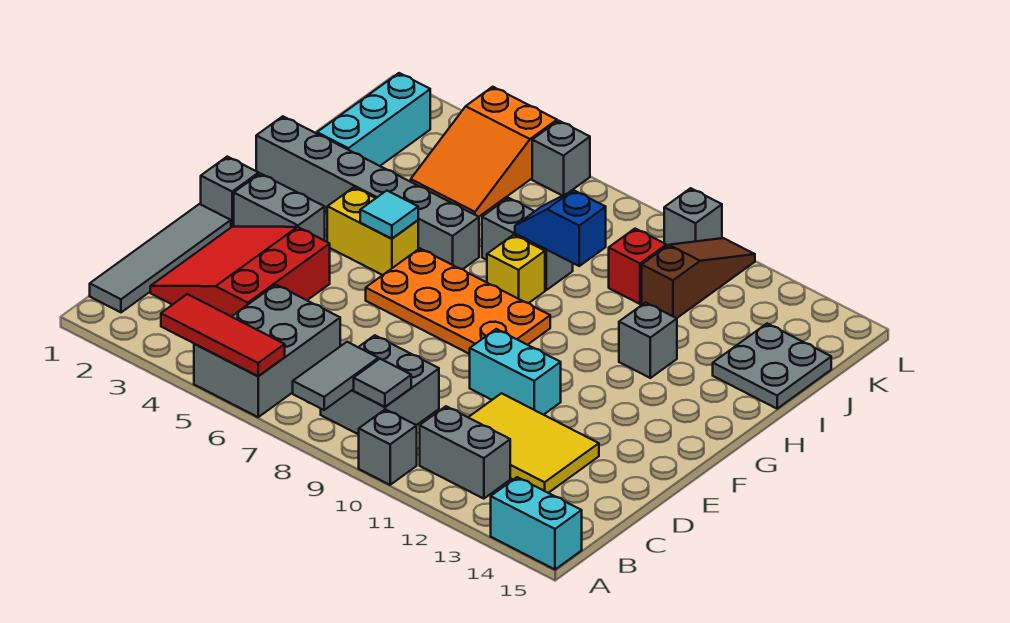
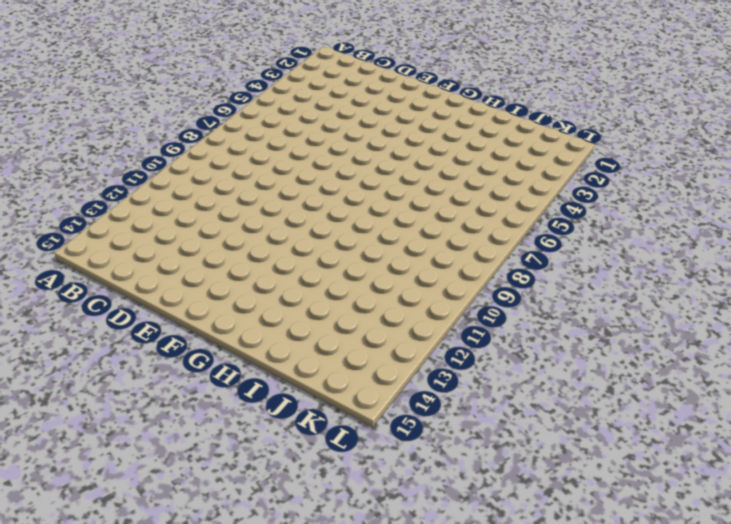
none -> grey 2x3 brick [194,285,340,417]
none -> grey 1x1 brick [359,409,417,485]
none -> cyan 1x2 brick [491,477,582,569]

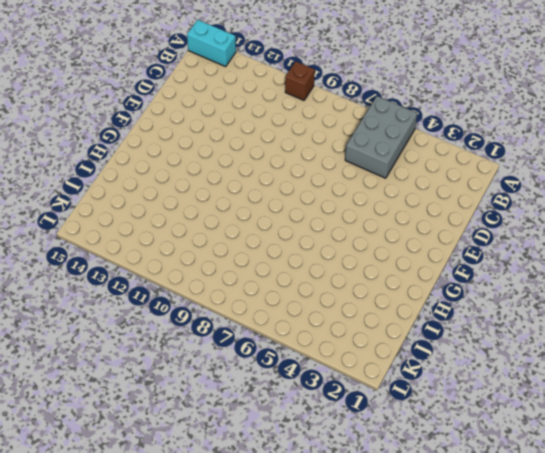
brown 1x1 brick [285,62,315,100] -> grey 1x1 brick [359,409,417,485]
none -> grey 1x4 tile [90,204,231,312]
none -> grey 2x2 brick [321,335,439,435]
none -> grey 1x2 brick [420,406,510,499]

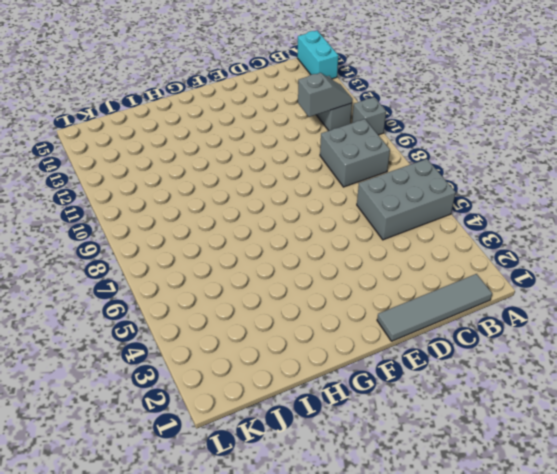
grey 1x2 slope [298,73,352,117] -> none
none -> red 3x3 slope [150,227,330,317]
none -> yellow 2x3 tile [468,393,599,493]
none -> cyan 1x2 brick [470,329,561,415]

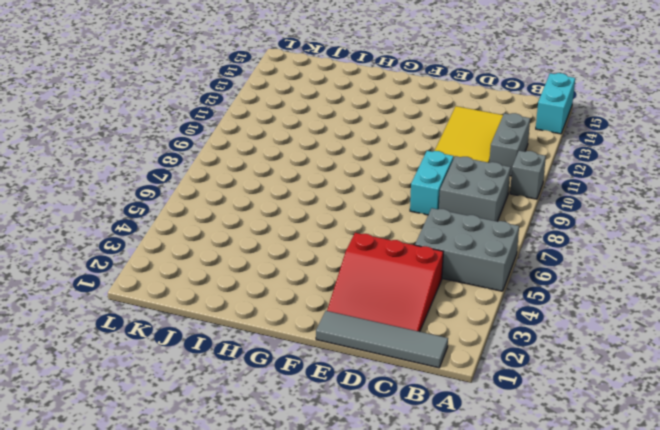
cyan 1x2 brick [410,151,454,215] -> cyan 1x2 brick moved to [470,329,561,415]
none -> grey 1x1 brick [201,157,259,227]
none -> grey 1x2 brick [234,174,325,241]
none -> orange 2x4 plate [366,249,550,354]

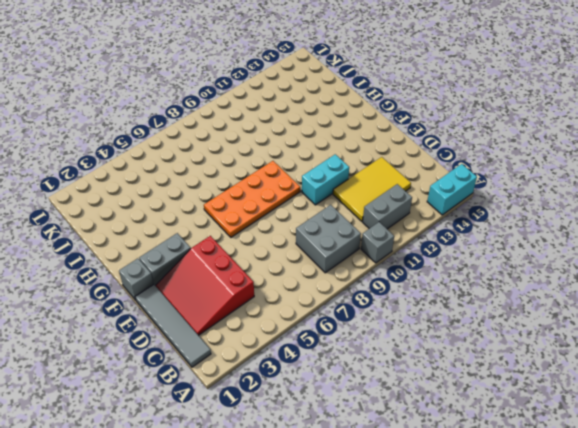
none -> grey 2x3 brick [194,285,340,417]
none -> yellow 1x2 brick [327,187,418,275]
none -> grey 1x6 brick [256,116,479,269]

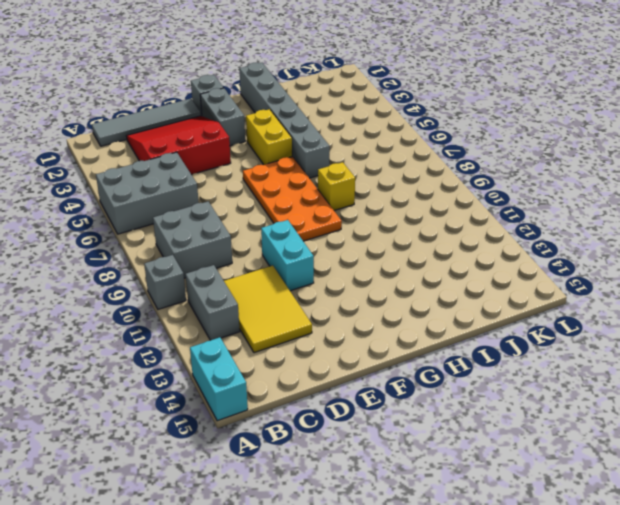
none -> grey 1x1 brick [619,303,677,378]
none -> cyan 1x3 brick [317,73,430,166]
none -> grey 1x2 brick [482,198,573,290]

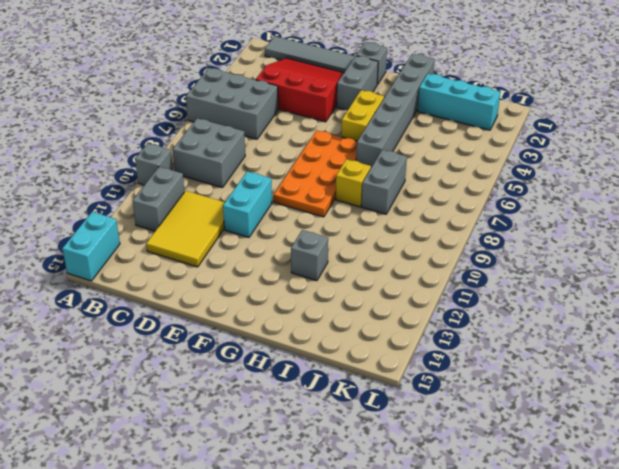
none -> grey 2x2 plate [713,324,831,409]
none -> orange 2x3 slope [411,87,557,217]
none -> red 1x1 brick [609,229,666,304]

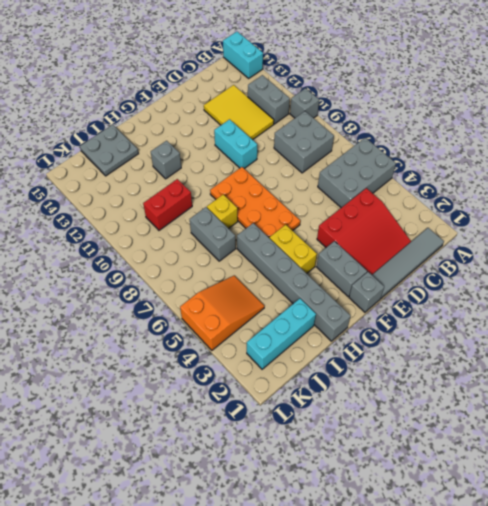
red 1x2 brick [143,179,192,230] -> red 1x1 brick [609,229,666,304]
none -> brown 1x3 slope [642,238,755,318]
none -> grey 1x1 brick [532,121,590,196]
none -> grey 1x1 brick [664,188,722,246]

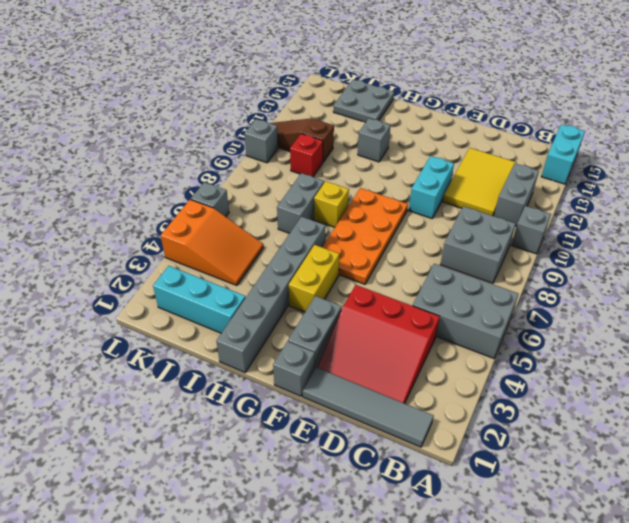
none -> red 1x3 tile [161,294,285,376]
none -> grey 1x2 tile [293,342,378,410]
none -> grey 1x1 tile [354,359,411,407]

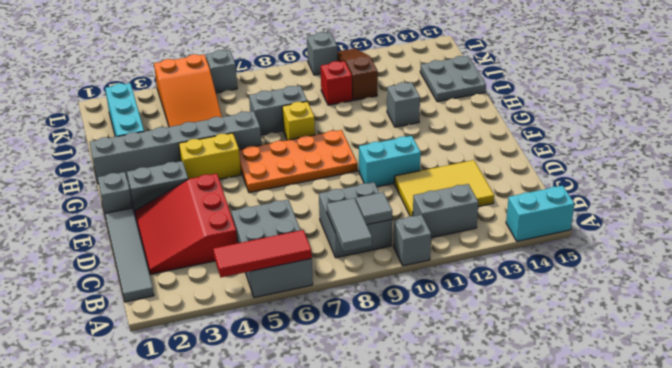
none -> cyan 1x1 tile [360,191,418,239]
none -> blue 1x2 slope [515,190,606,266]

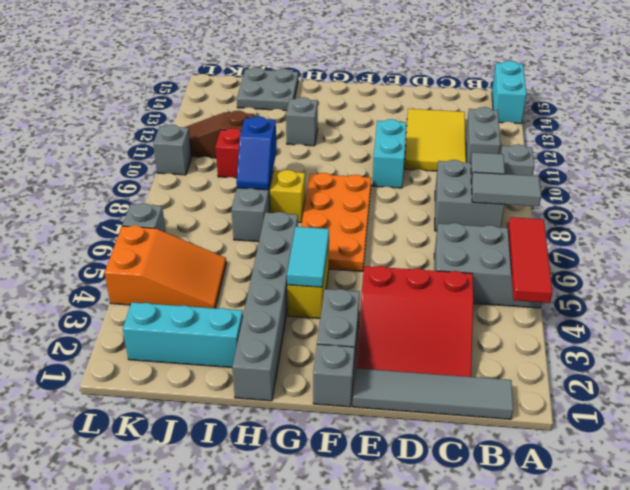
cyan 1x2 tile [287,227,329,287] -> cyan 1x1 tile [360,191,418,239]

